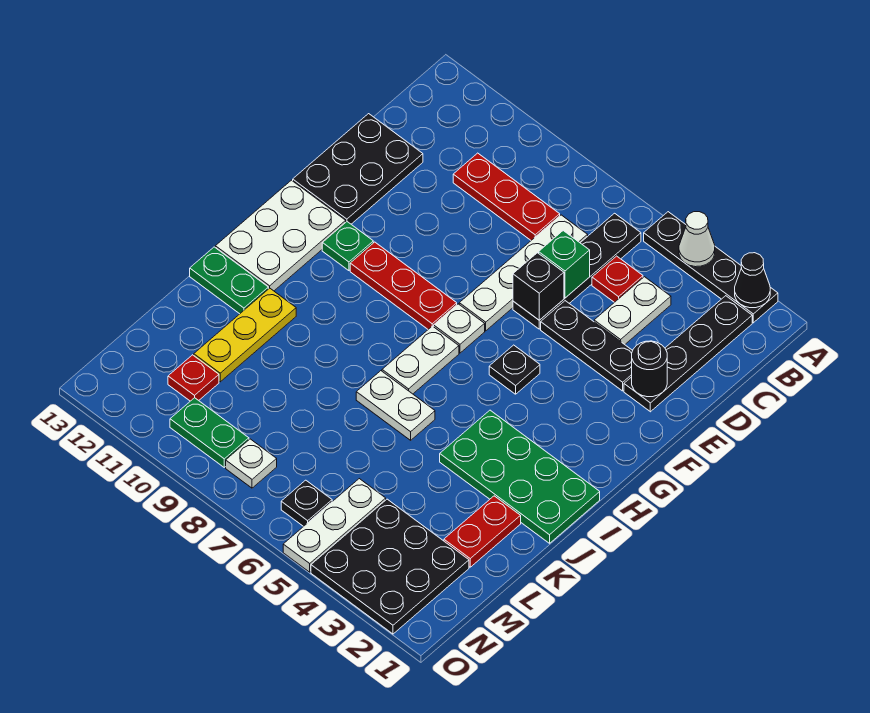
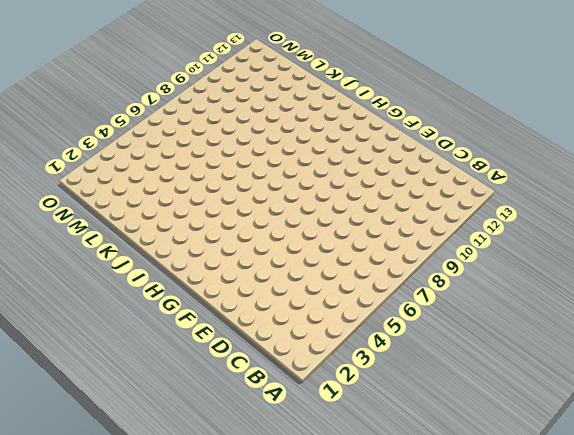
none -> black 1x4 plate [644,212,778,323]
none -> black 1x4 plate [624,296,752,412]
none -> black 1x4 plate [513,213,641,329]
none -> white 1x2 plate [594,277,671,344]

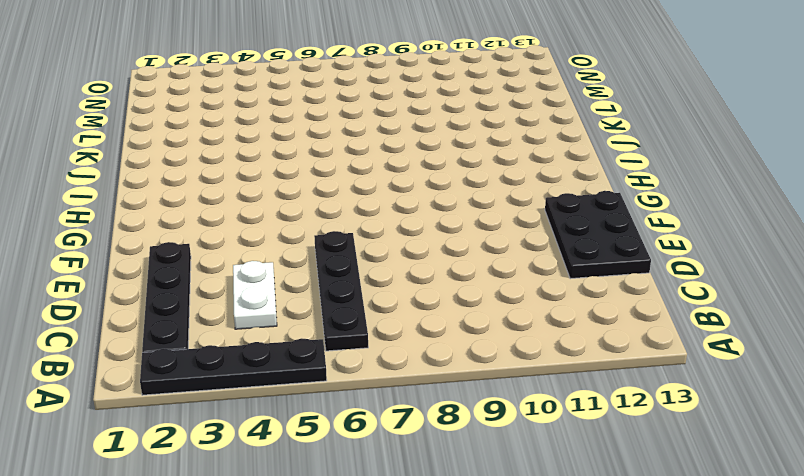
none -> red 1x1 plate [592,256,643,302]
none -> white 1x4 plate [459,215,588,331]
none -> red 1x3 plate [453,153,560,240]
none -> black 1x3 plate [541,301,633,391]

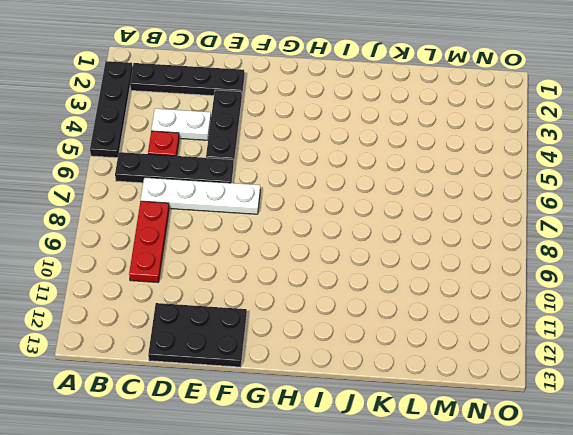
none -> black 1x1 plate [489,345,540,394]
none -> white 1x1 plate [434,304,485,353]
none -> red 1x3 plate [350,242,457,329]
none -> green 1x1 plate [322,222,373,271]

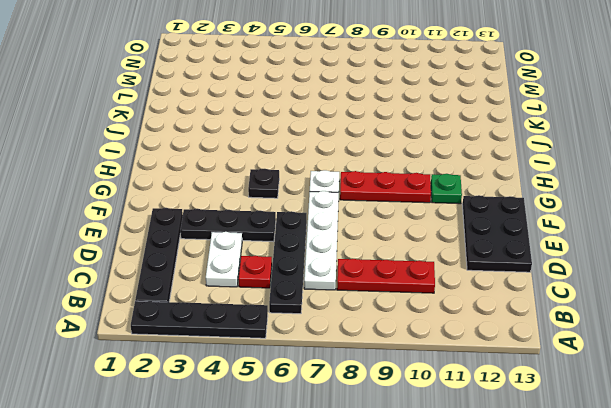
none -> white 2x3 plate [215,180,346,291]
none -> white 1x2 plate [382,326,459,394]
none -> green 2x4 plate [440,410,600,543]
none -> white 1x2 plate [356,371,435,440]

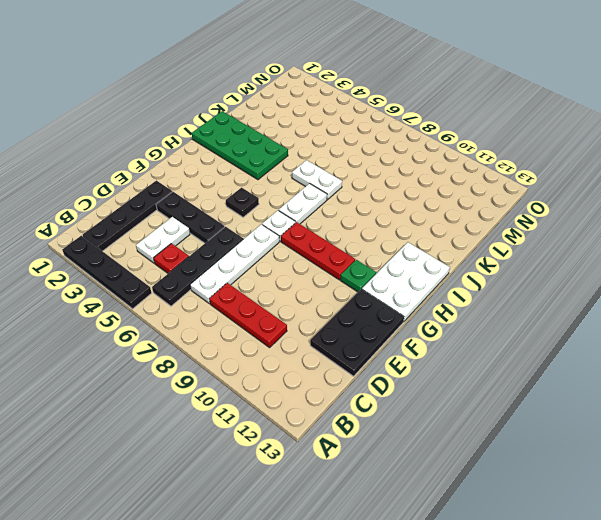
none -> yellow 1x3 plate [194,288,296,382]
none -> green 1x2 plate [190,247,268,314]
none -> red 1x2 plate [444,496,521,567]
none -> black 3x3 plate [311,499,469,634]

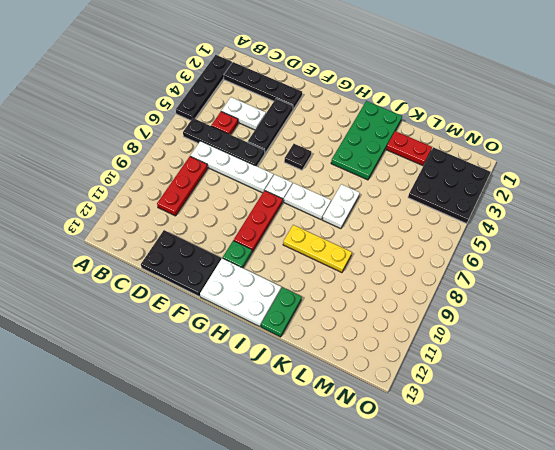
yellow 1x3 plate [283,225,352,273] -> yellow 1x3 plate moved to [194,288,296,382]
none -> white 1x3 plate [283,479,386,572]
none -> red 1x1 plate [168,355,219,401]
none -> black 1x1 plate [281,480,332,527]
none -> white 1x1 plate [226,439,277,488]

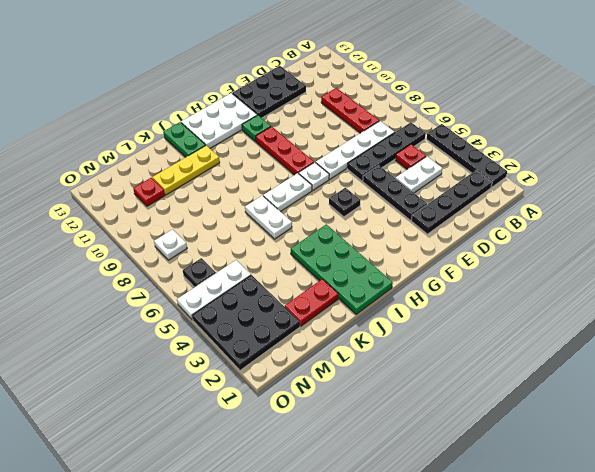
none -> green 1x2 plate [170,398,249,467]
none -> black 1x1 cone [735,253,770,308]
none -> white 1x1 cone [679,212,715,267]
none -> green 1x1 brick [539,231,590,298]

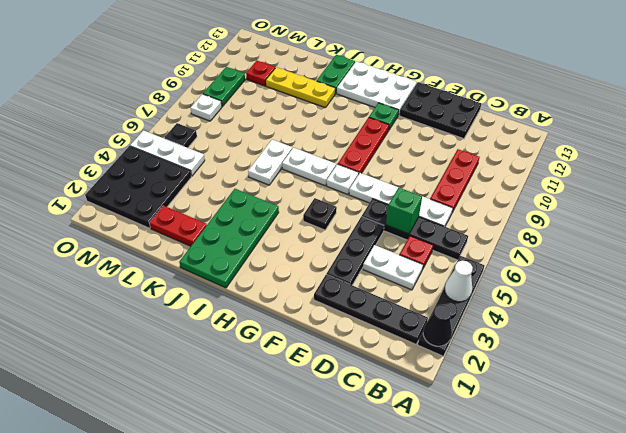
none -> black 1x1 round brick [632,341,667,397]
none -> black 1x1 brick [513,253,564,320]

